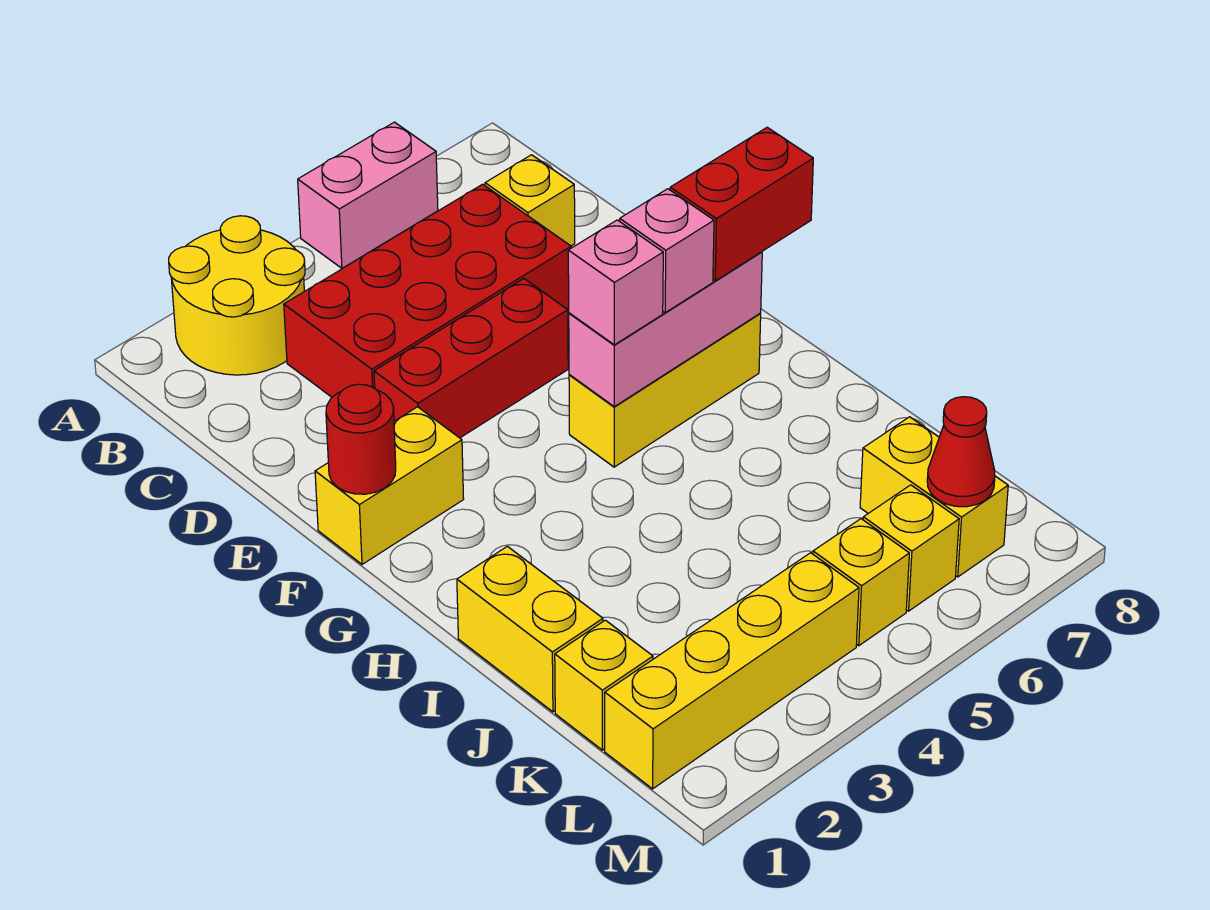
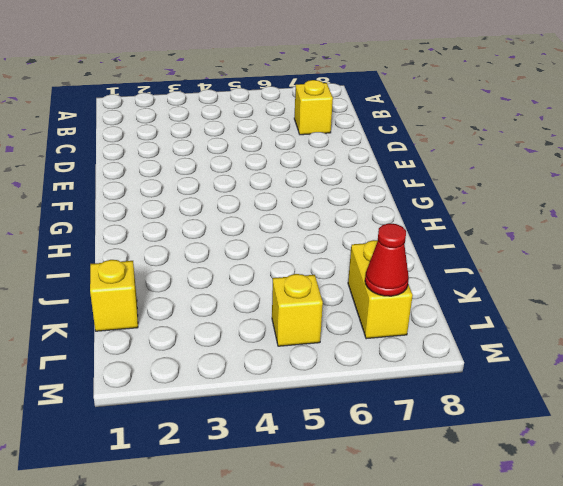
none -> yellow 2x2 round brick [169,216,305,375]
none -> pink 1x2 brick [298,122,438,268]
none -> red 2x4 brick [284,184,571,397]

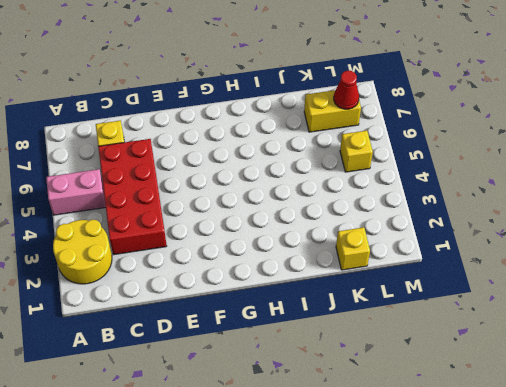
pink 1x2 brick [46,169,106,215] -> pink 1x2 brick turned to [298,122,438,268]
none -> red 1x3 brick [374,279,568,438]
none -> yellow 1x2 brick [315,407,464,564]
none -> yellow 1x3 brick [569,314,761,467]

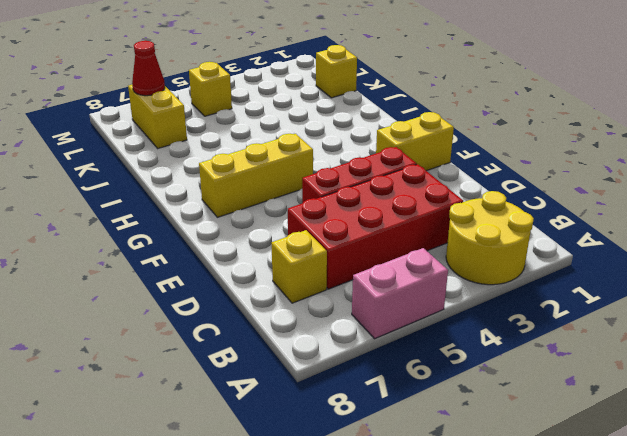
none -> yellow 1x2 brick [457,546,603,712]
none -> yellow 1x4 brick [605,553,859,789]
none -> yellow 1x1 brick [863,485,959,611]

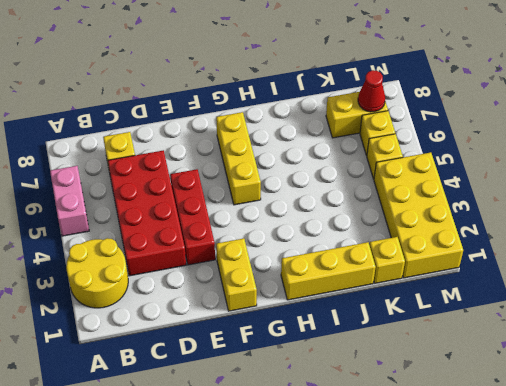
yellow 1x3 brick [281,242,376,300] -> yellow 1x2 brick [457,546,603,712]
yellow 2x4 brick [374,152,463,278] -> yellow 1x4 brick [605,553,859,789]
none -> red 1x1 round brick [326,384,396,494]
none -> pink 1x3 brick [569,252,762,407]
none -> pink 1x1 brick [568,220,663,345]

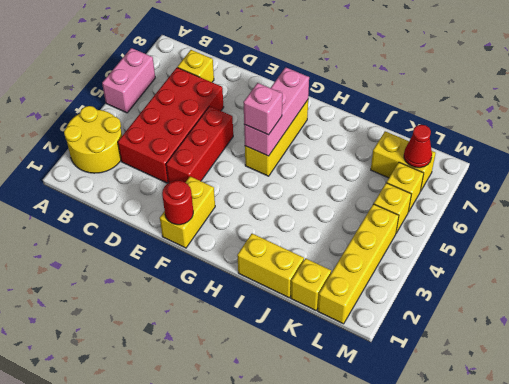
none -> pink 1x1 brick [620,189,714,313]
none -> red 1x2 brick [670,127,813,281]

